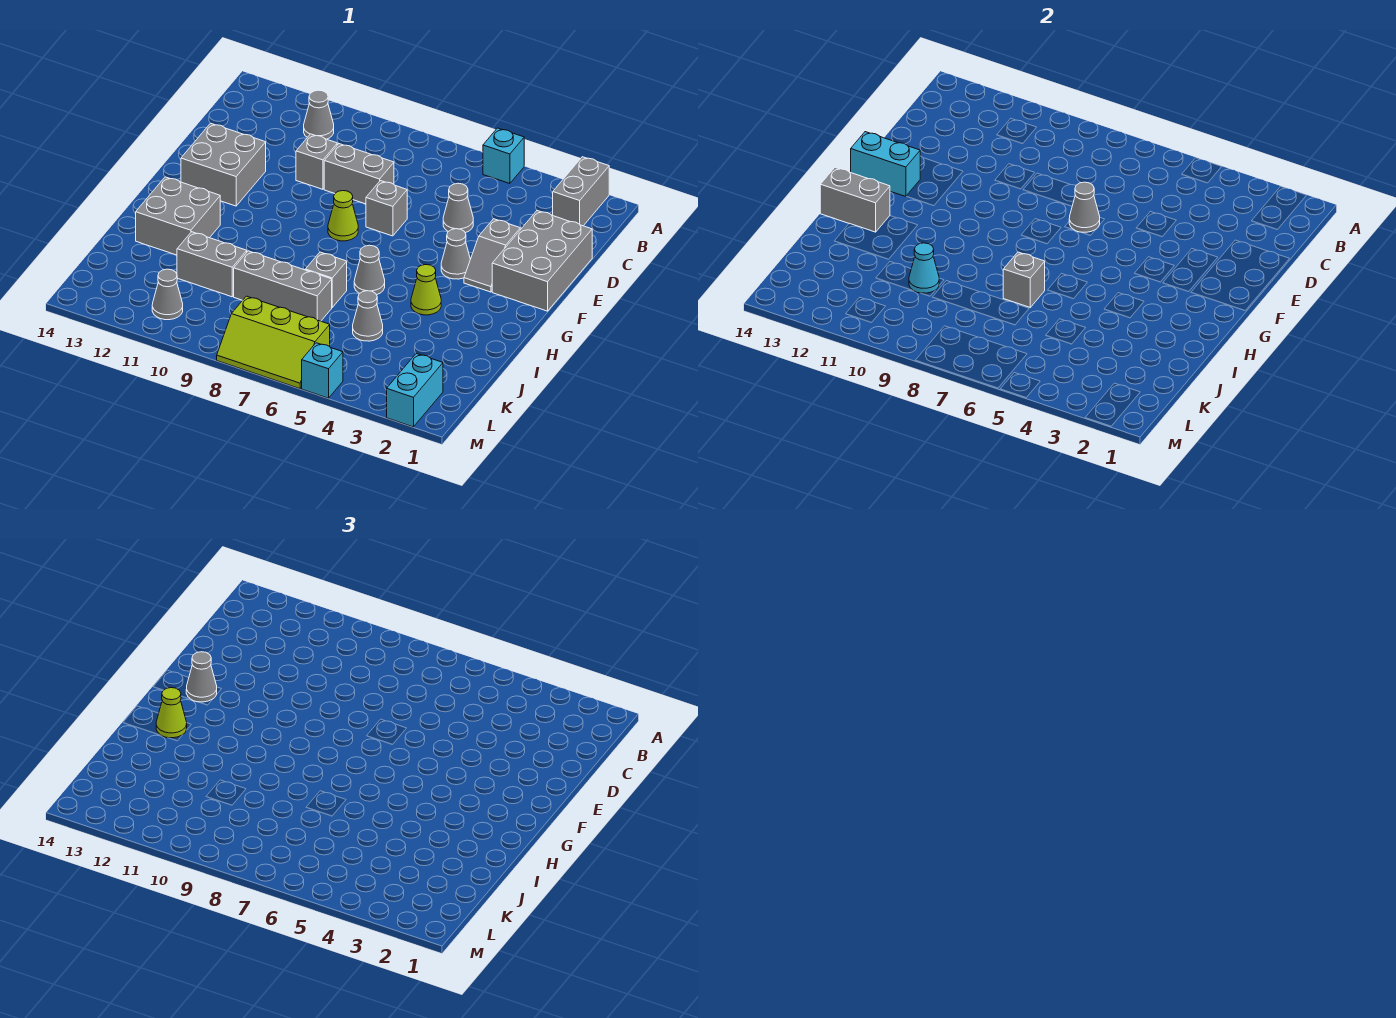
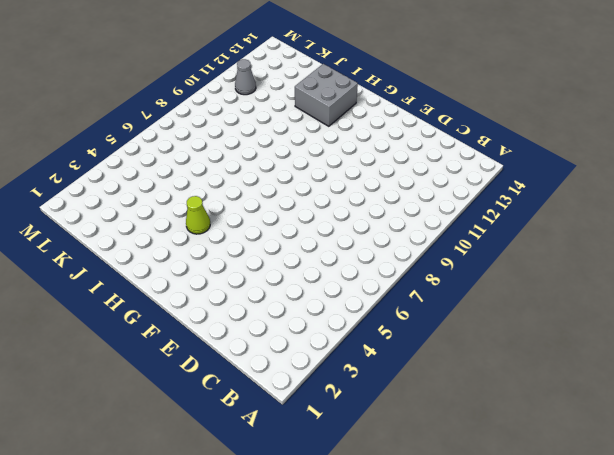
none -> grey 1x2 brick [553,157,609,226]
none -> cyan 1x1 brick [483,128,524,184]
none -> grey 1x1 cone [304,90,334,139]
none -> grey 2x3 brick [492,211,592,311]

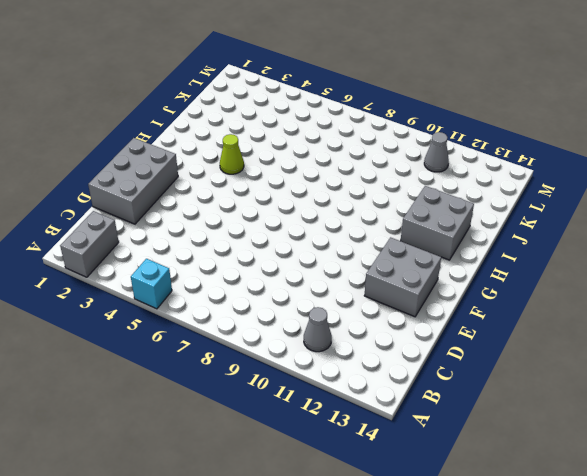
none -> grey 1x1 cone [443,183,473,233]
none -> grey 1x2 brick [324,144,394,204]
none -> grey 1x1 brick [296,134,337,189]
none -> grey 1x2 slope [464,219,520,292]

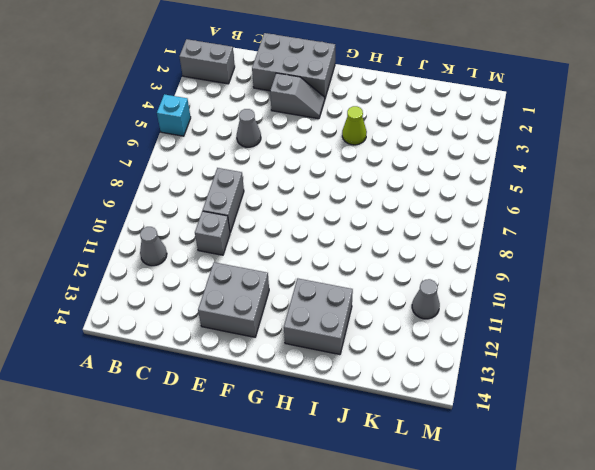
none -> grey 1x1 brick [366,181,407,236]
none -> grey 1x1 cone [441,229,470,279]
none -> lime 1x1 cone [328,191,358,241]
none -> grey 1x1 cone [354,245,385,295]

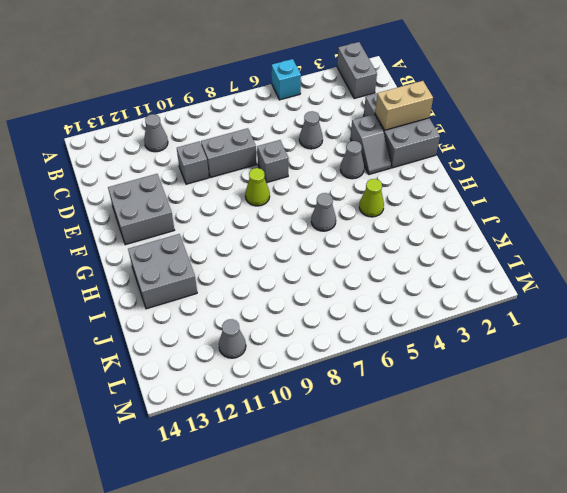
tan 1x2 brick [375,81,433,130] -> none
none -> grey 1x1 brick [305,252,347,307]
none -> grey 1x1 cone [353,291,383,341]
none -> grey 1x3 brick [234,251,332,321]
none -> grey 1x2 brick [177,232,247,297]

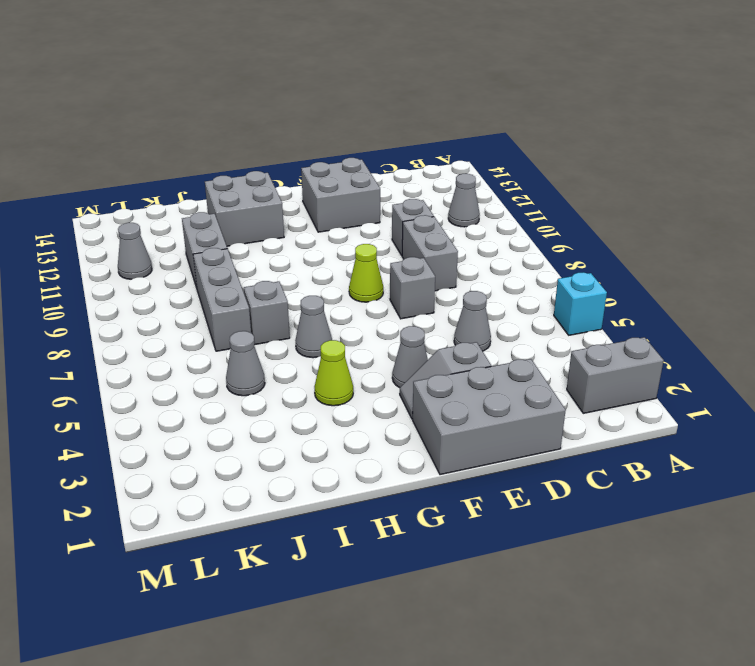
none -> cyan 1x2 brick [387,354,443,427]
none -> lime 2x3 slope [217,296,330,389]
none -> cyan 1x1 brick [302,343,343,398]
none -> grey 1x1 cone [1069,182,1100,232]

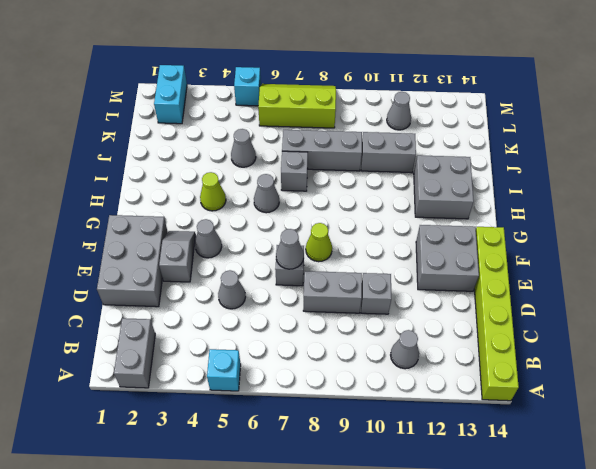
lime 1x6 brick [474,227,519,401] -> none
none -> cyan 1x2 brick [851,132,920,197]
none -> grey 1x2 brick [820,168,890,232]
none -> grey 1x1 brick [1003,252,1045,307]
none -> cyan 1x1 cone [909,243,939,293]

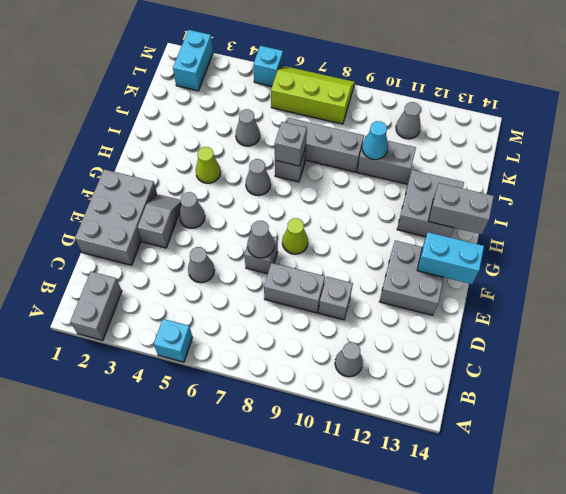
none -> grey 1x1 cone [186,652,217,702]
none -> lime 1x1 cone [156,688,187,738]

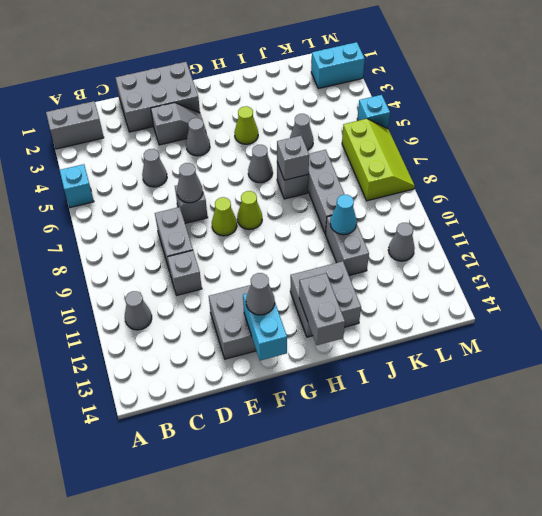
lime 1x1 cone [237,191,262,230] -> lime 1x1 cone moved to [156,688,187,738]

